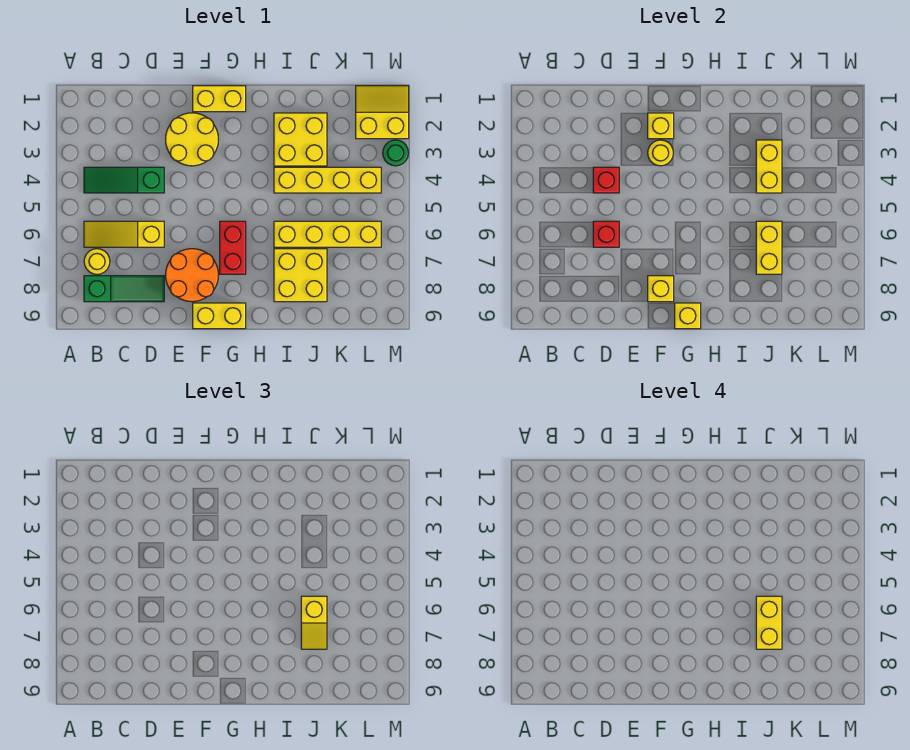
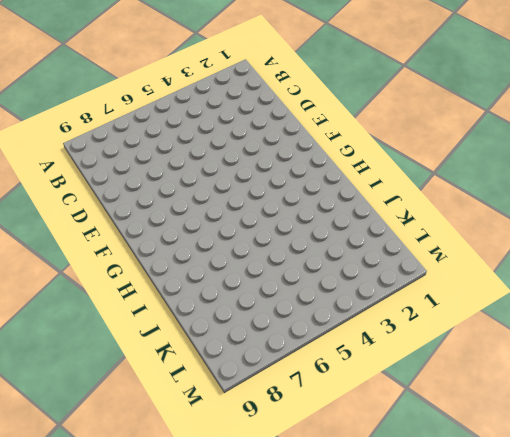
none -> green 1x3 slope [84,167,164,193]
none -> yellow 1x3 slope [84,221,164,247]
none -> yellow 1x1 round brick [84,249,110,274]

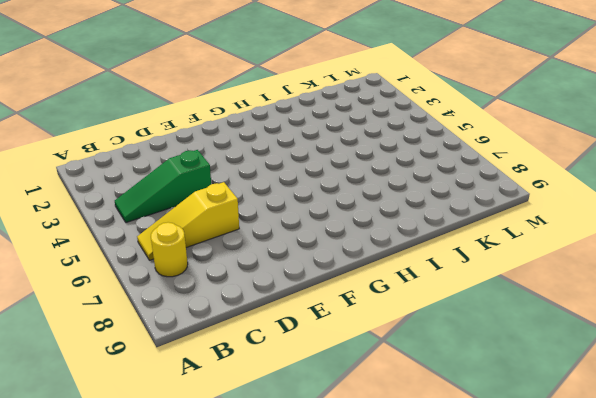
none -> green 1x3 slope [84,276,164,302]
none -> yellow 2x2 round brick [166,113,218,166]
none -> orange 2x2 round brick [166,249,218,302]

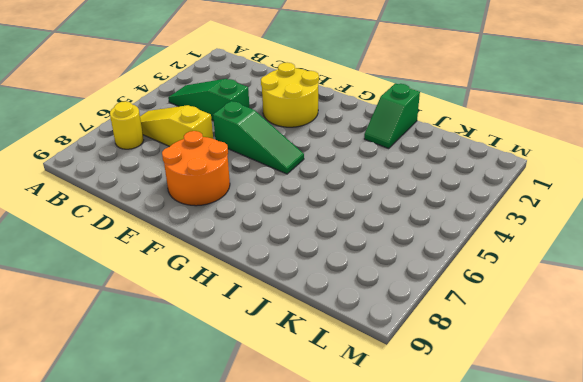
green 1x3 slope [213,101,304,174] -> green 1x3 slope moved to [84,276,164,302]
green 1x2 slope [364,83,420,148] -> yellow 2x2 brick [274,113,327,166]
none -> yellow 1x2 brick [193,86,246,112]
none -> yellow 1x2 brick [193,303,246,329]
none -> red 1x2 brick [220,221,246,274]

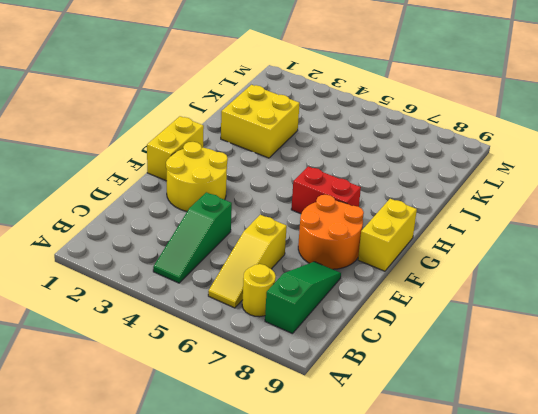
none -> yellow 1x4 brick [274,167,381,193]
none -> yellow 1x4 brick [274,221,381,247]
none -> yellow 2x2 brick [274,249,327,302]

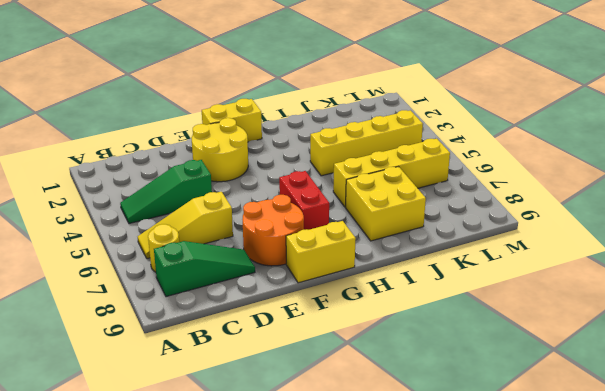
none -> yellow 2x2 brick [274,113,327,166]
none -> yellow 2x2 slope [356,86,409,139]
none -> green 1x1 round brick [383,140,408,166]

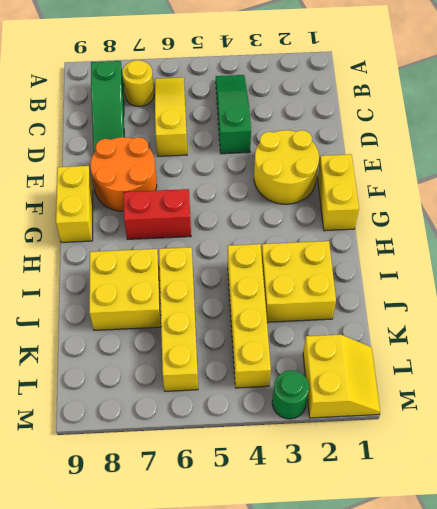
none -> red 1x1 brick [593,167,619,193]
none -> red 1x1 brick [593,221,619,247]
none -> yellow 1x1 brick [648,113,674,139]

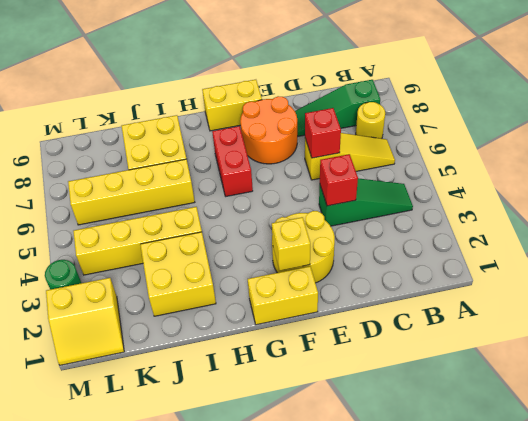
none -> yellow 1x1 round brick [648,140,673,166]
none -> yellow 1x1 brick [648,276,674,302]
none -> yellow 1x1 brick [675,303,701,329]

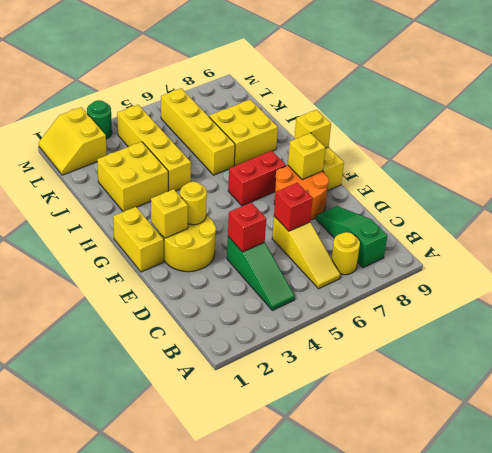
none -> yellow 1x2 brick [756,140,782,193]
none -> yellow 1x2 brick [756,221,782,274]
none -> yellow 1x2 slope [301,596,327,649]

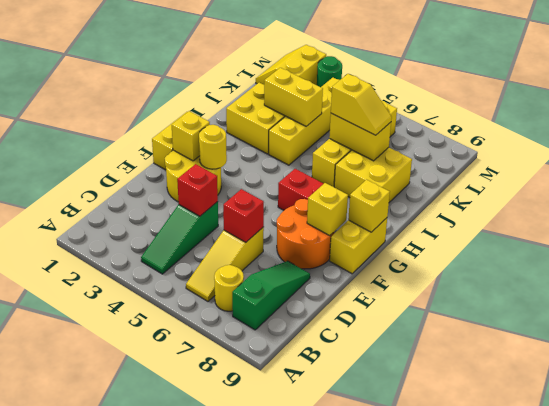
none -> yellow 1x2 brick [756,596,782,649]

